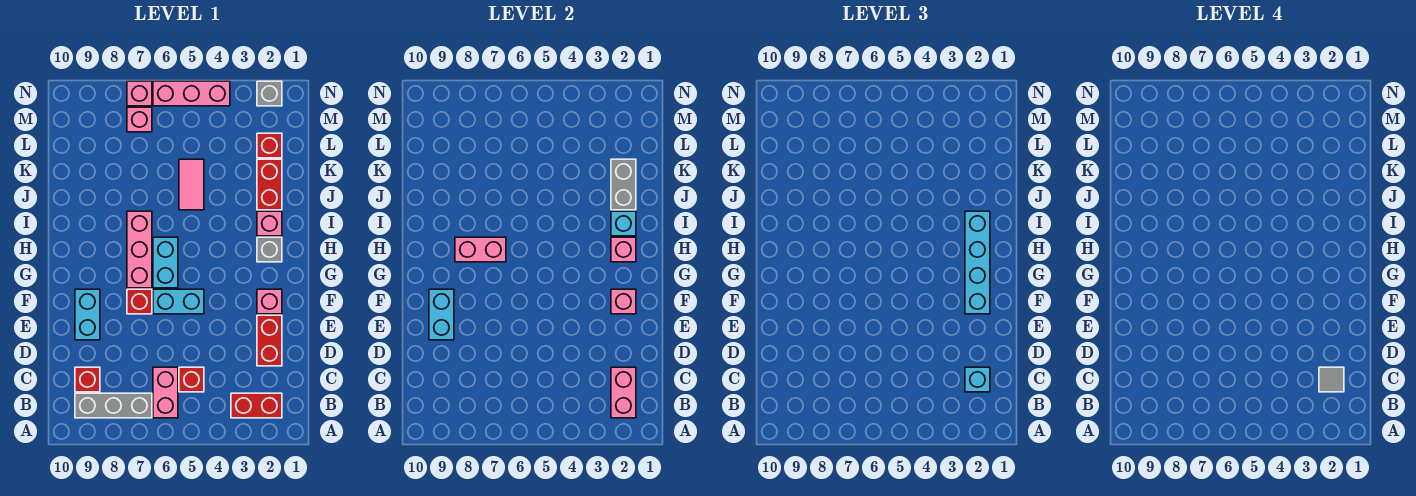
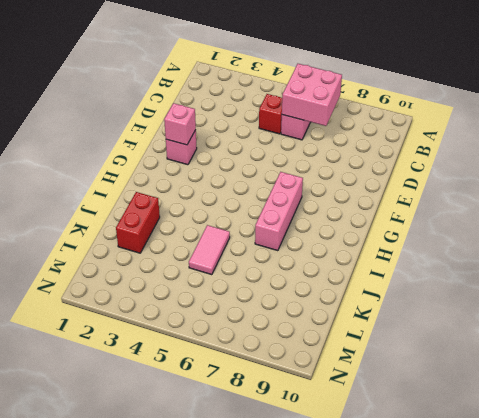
pink 2x2 brick [282,64,342,126] -> none
none -> red 1x2 brick [231,393,282,418]
none -> grey 1x3 brick [75,393,152,418]
none -> red 1x1 brick [75,367,100,392]
none -> red 1x2 brick [257,315,282,366]

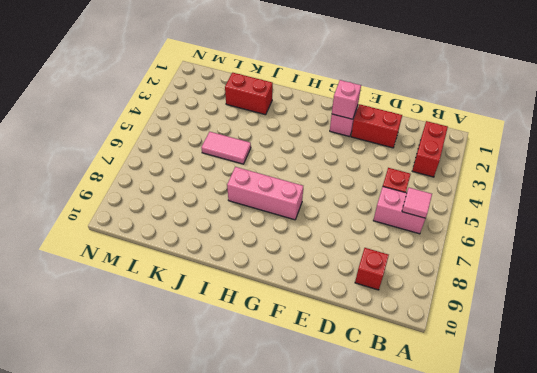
pink 1x1 tile [402,188,432,218] -> none
none -> grey 1x3 brick [75,393,152,418]
none -> cyan 1x2 brick [75,289,100,340]
none -> cyan 1x2 brick [153,289,204,314]
none -> red 1x1 brick [127,289,152,314]

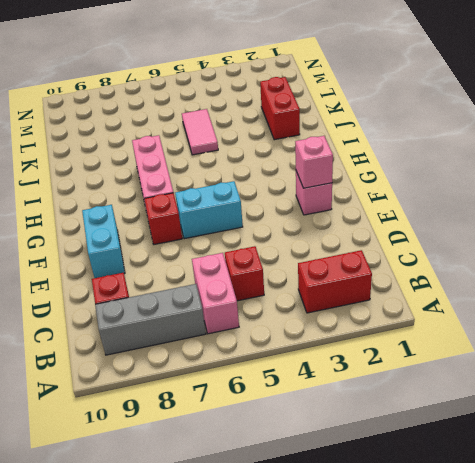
none -> red 1x2 brick [257,315,282,366]
none -> cyan 1x2 brick [153,237,178,288]
none -> grey 1x1 brick [257,237,282,262]
none -> pink 1x1 brick [257,211,282,236]

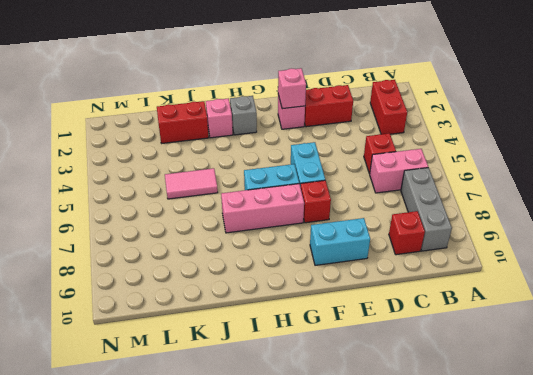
none -> red 1x1 brick [257,133,282,158]
none -> pink 1x1 brick [127,107,152,132]
none -> grey 1x1 brick [257,81,282,106]
none -> pink 1x3 brick [153,81,230,106]

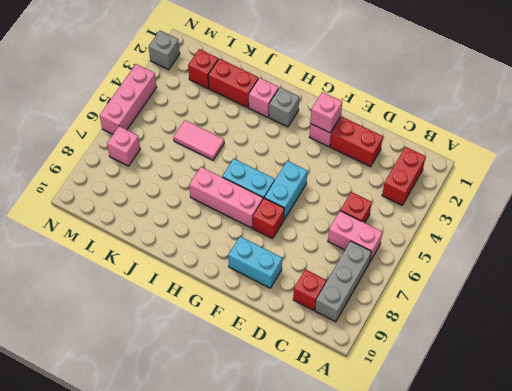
none -> pink 1x1 brick [127,81,152,106]
none -> pink 1x2 brick [611,367,636,418]
none -> cyan 1x2 brick [429,289,454,340]
none -> pink 1x1 brick [611,237,636,262]

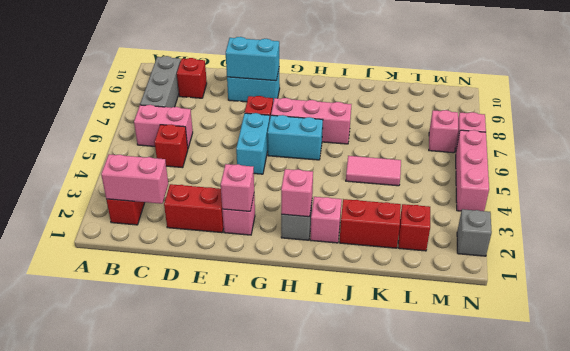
none -> pink 1x2 brick [455,237,506,262]
none -> cyan 1x1 brick [611,211,636,236]
none -> grey 1x2 brick [611,159,636,210]
none -> cyan 1x1 brick [965,367,990,392]

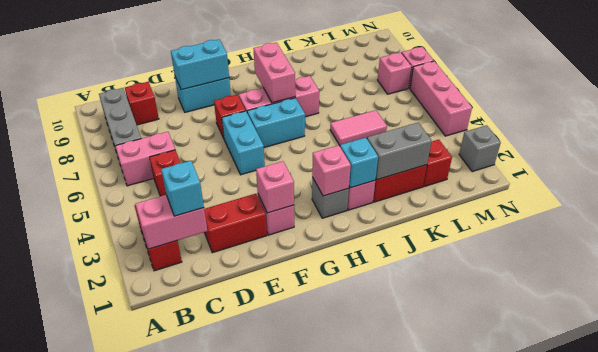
none -> cyan 1x4 brick [965,211,990,314]
none -> grey 1x1 tile [1319,367,1344,392]

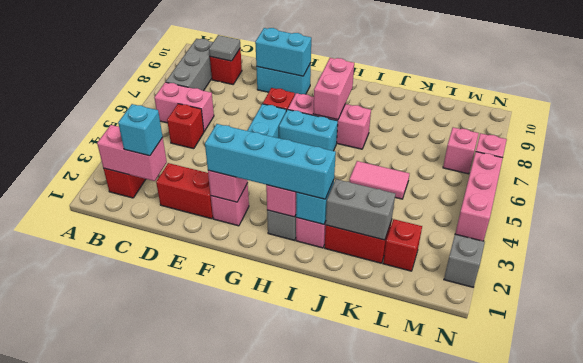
grey 1x1 tile [209,35,240,61] -> grey 1x1 tile moved to [1319,367,1344,392]

